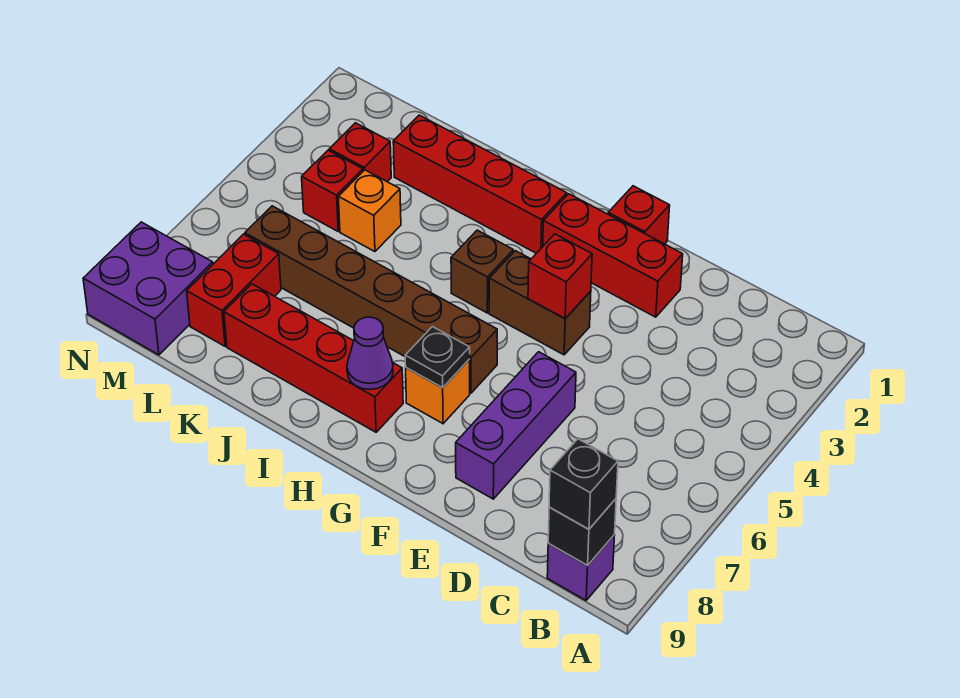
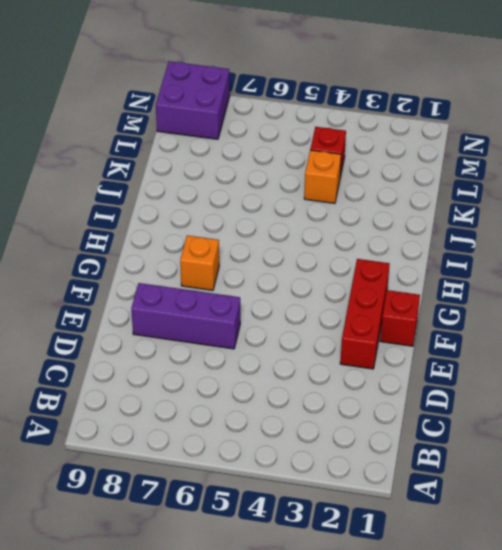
none -> purple 1x1 brick [547,535,615,600]
none -> brown 1x2 brick [489,251,591,355]
none -> brown 1x6 brick [245,206,497,393]

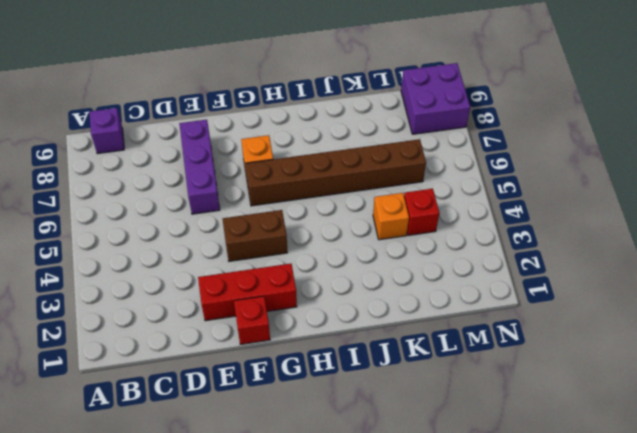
none -> red 1x4 brick [393,115,567,253]
none -> brown 1x1 brick [451,230,513,313]
none -> red 1x4 brick [224,284,403,432]

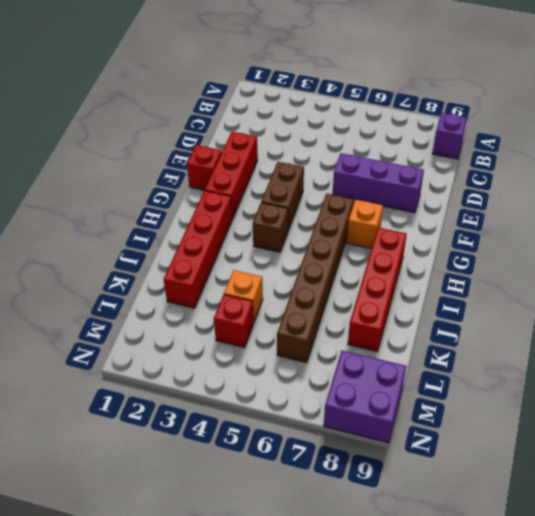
none -> red 1x1 brick [329,123,391,182]
none -> red 1x2 brick [187,234,281,346]
none -> black 1x1 brick [548,499,616,566]

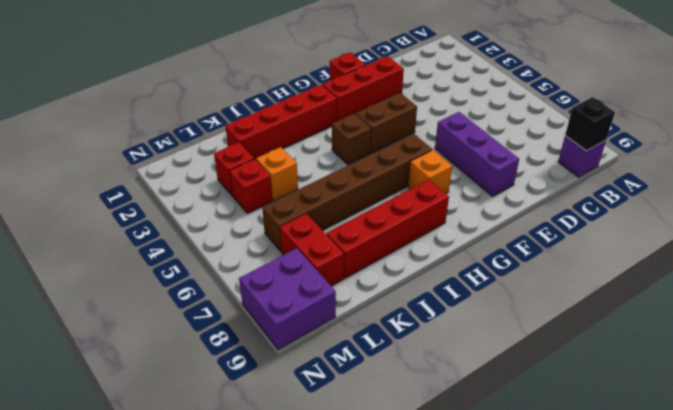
none -> red 1x1 brick [528,234,592,319]
none -> black 1x1 plate [405,327,470,388]
none -> purple 1x1 cone [347,317,393,389]

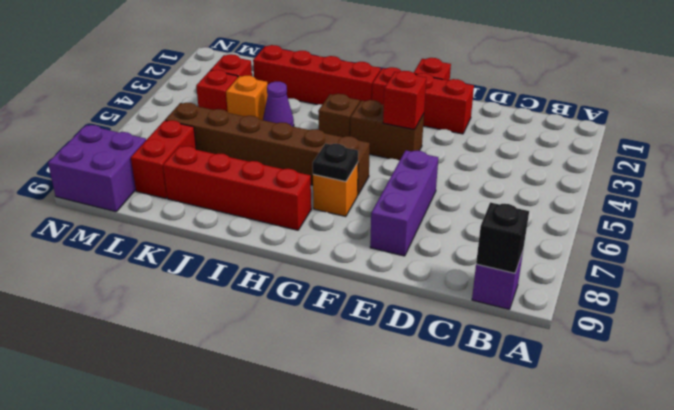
purple 1x1 cone [263,82,294,127] -> purple 1x1 cone moved to [347,317,393,389]
none -> black 1x1 brick [549,439,618,529]

